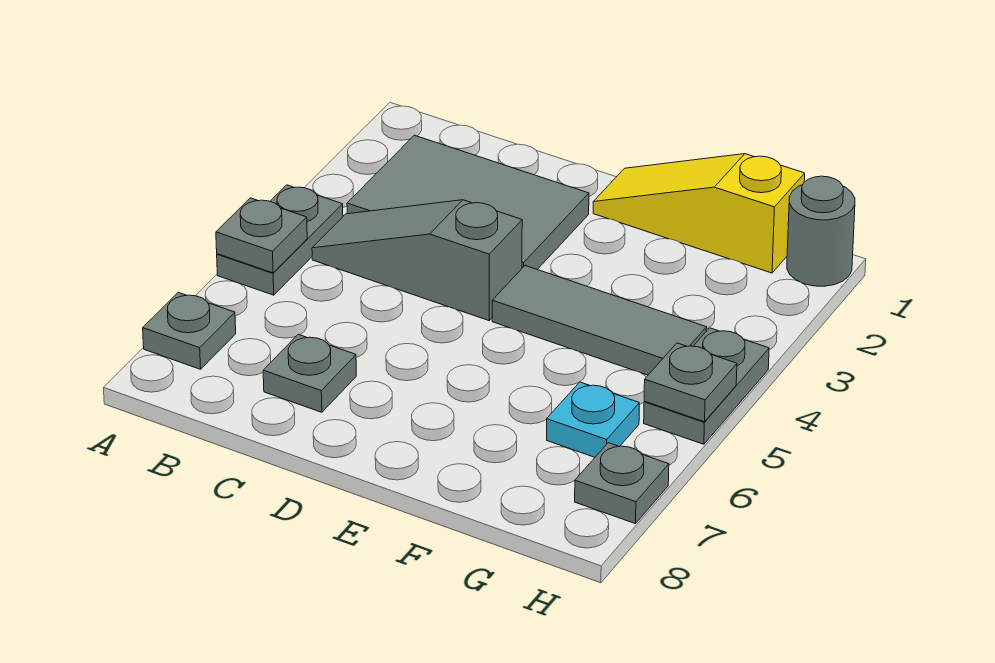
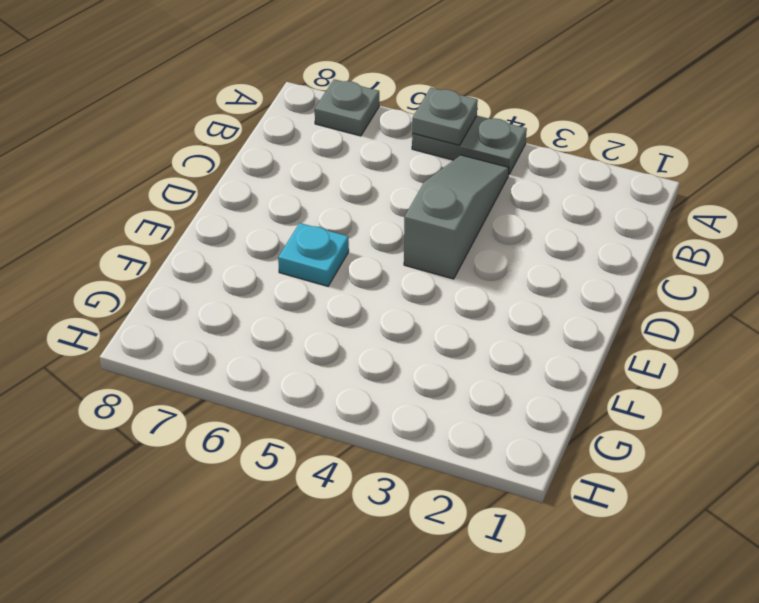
cyan 1x1 plate [278,223,349,286] -> cyan 1x1 plate moved to [547,382,639,457]
none -> grey 2x3 tile [347,135,589,269]
none -> grey 1x1 plate [263,334,356,412]
none -> yellow 1x3 slope [593,154,805,273]

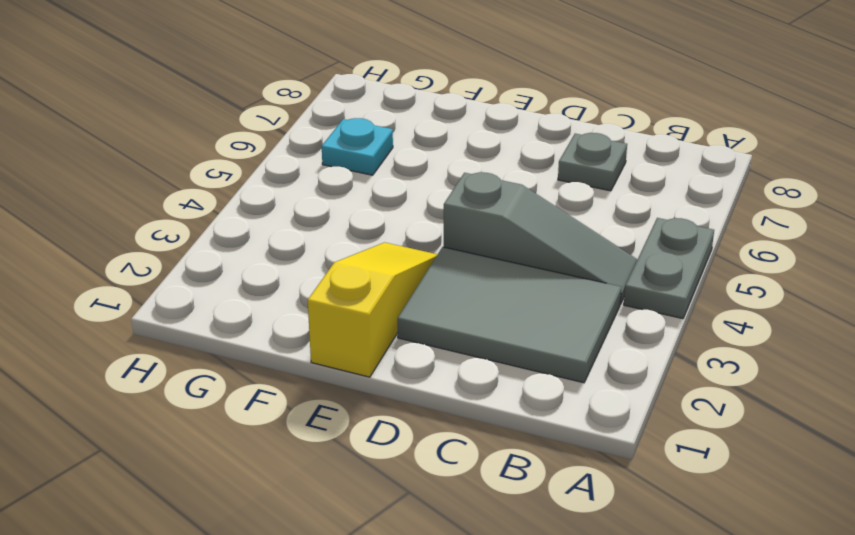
yellow 1x3 slope [308,242,438,377] -> yellow 1x3 slope turned to [593,154,805,273]
none -> grey 1x1 plate [143,292,236,369]
none -> grey 1x3 tile [492,266,707,375]
none -> grey 1x1 round brick [787,176,855,286]

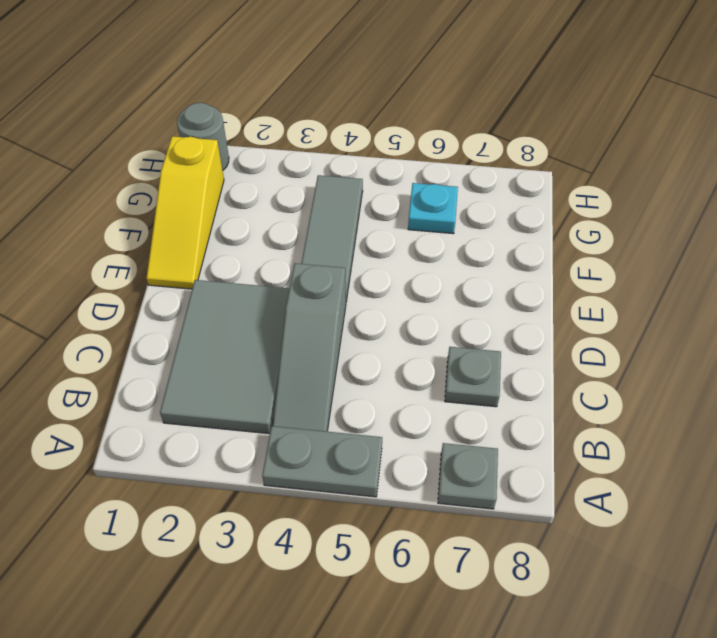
none -> grey 1x2 plate [644,328,769,444]
none -> grey 1x1 plate [575,443,669,524]
none -> grey 1x1 plate [216,198,307,273]

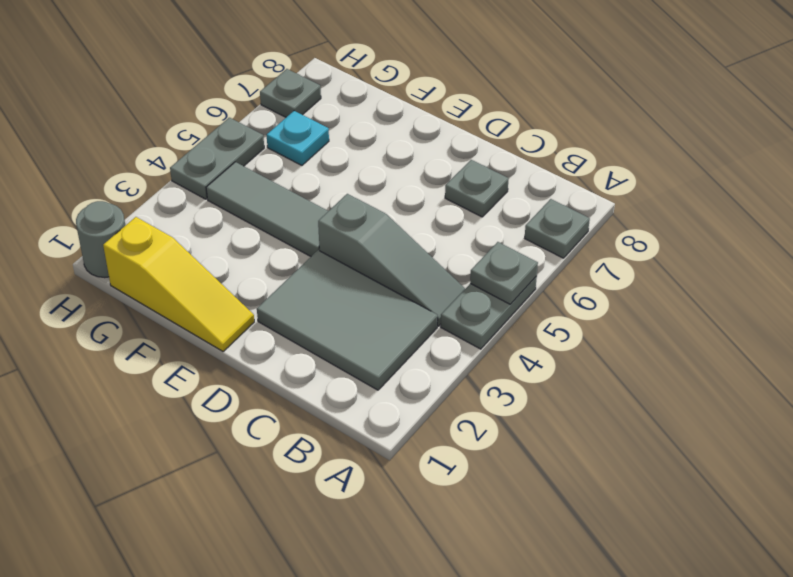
none -> grey 1x1 plate [644,343,737,422]

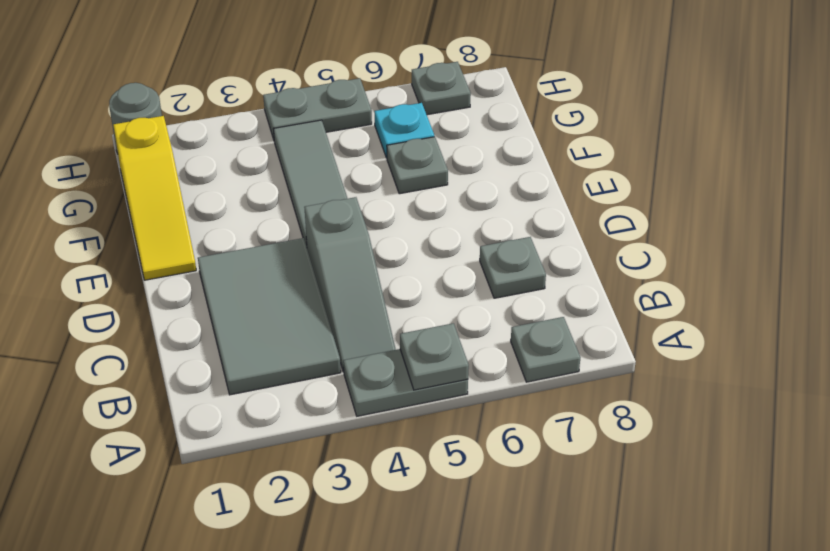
grey 1x1 plate [387,137,448,194] -> grey 1x1 plate moved to [644,343,737,422]

